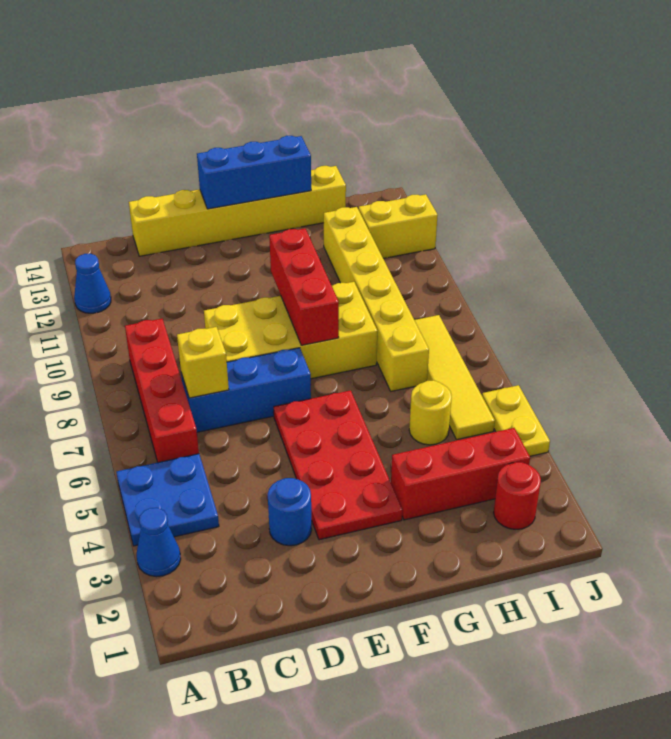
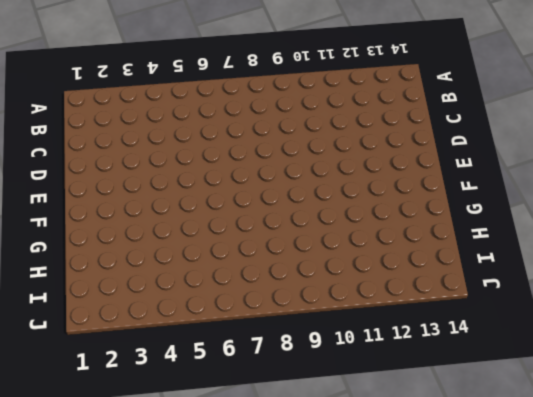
none -> blue 1x1 cone [137,508,181,577]
none -> blue 2x2 plate [116,454,219,546]
none -> blue 1x1 cone [74,254,111,313]

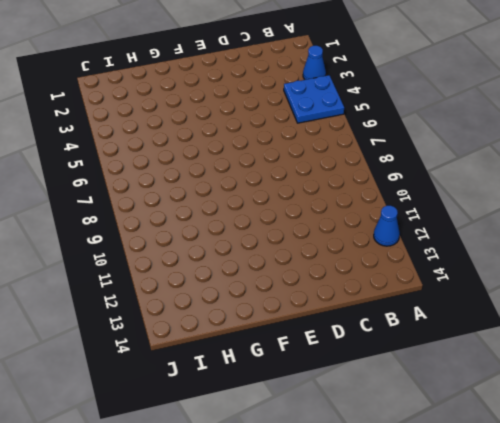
none -> red 1x4 brick [125,319,199,462]
none -> blue 1x3 brick [181,348,311,432]
none -> yellow 1x6 brick [129,166,346,256]

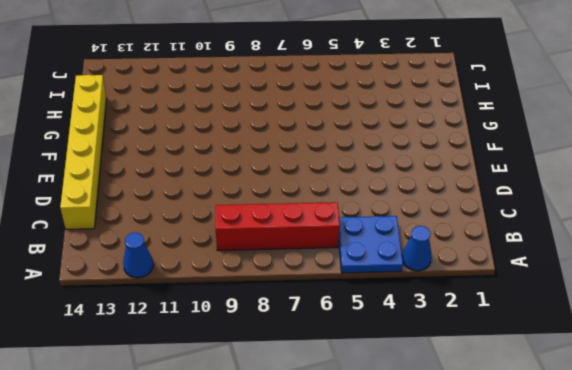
none -> blue 1x3 brick [181,348,311,432]
none -> blue 1x1 round brick [268,478,312,546]
none -> yellow 2x4 brick [204,282,377,379]

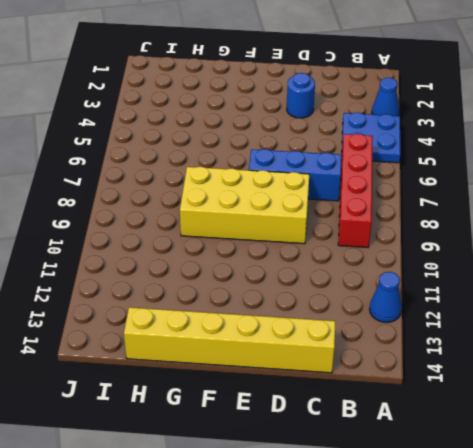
none -> red 2x4 plate [274,390,402,540]
none -> red 1x3 brick [391,428,530,520]
none -> yellow 1x1 round brick [409,380,452,445]

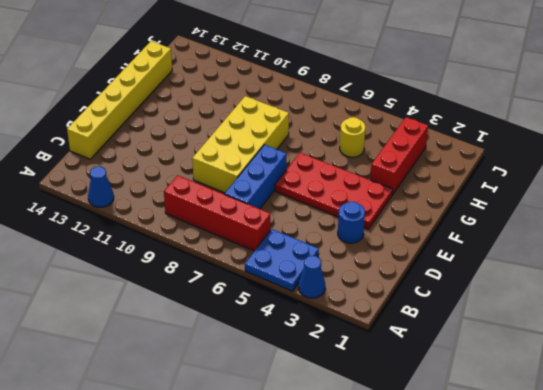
none -> yellow 1x6 brick [324,207,429,391]
none -> red 1x1 round brick [494,462,541,529]
none -> yellow 1x4 tile [415,315,495,440]

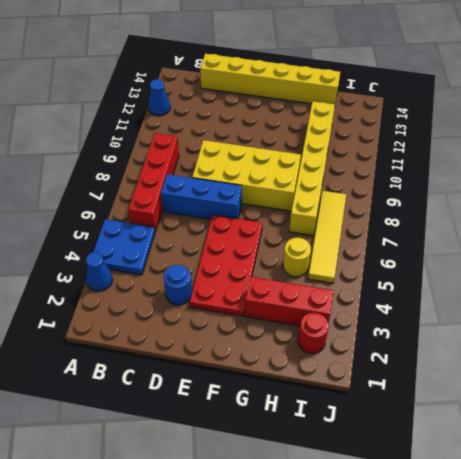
none -> yellow 1x2 brick [359,194,438,258]
none -> yellow 1x2 plate [482,385,550,456]
none -> yellow 1x1 brick [177,327,229,398]

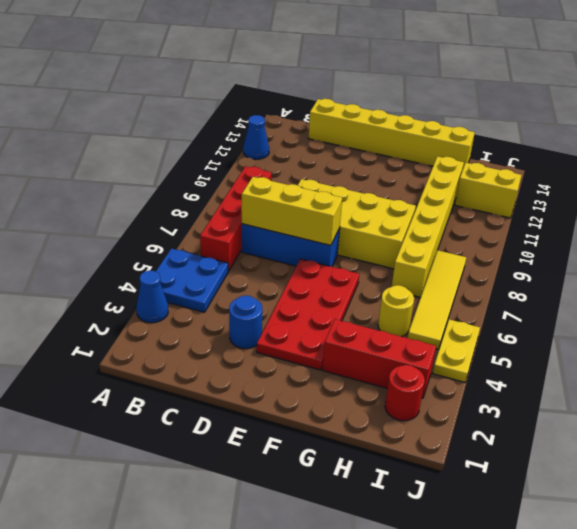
yellow 1x3 brick [242,177,342,245] -> yellow 1x1 brick [177,327,229,398]
none -> blue 1x3 brick [197,136,311,209]
none -> red 1x3 brick [269,228,339,345]

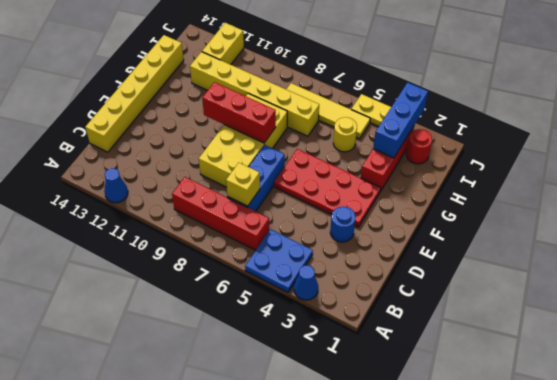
blue 1x3 brick [373,83,428,158] -> blue 1x3 brick moved to [197,136,311,209]

